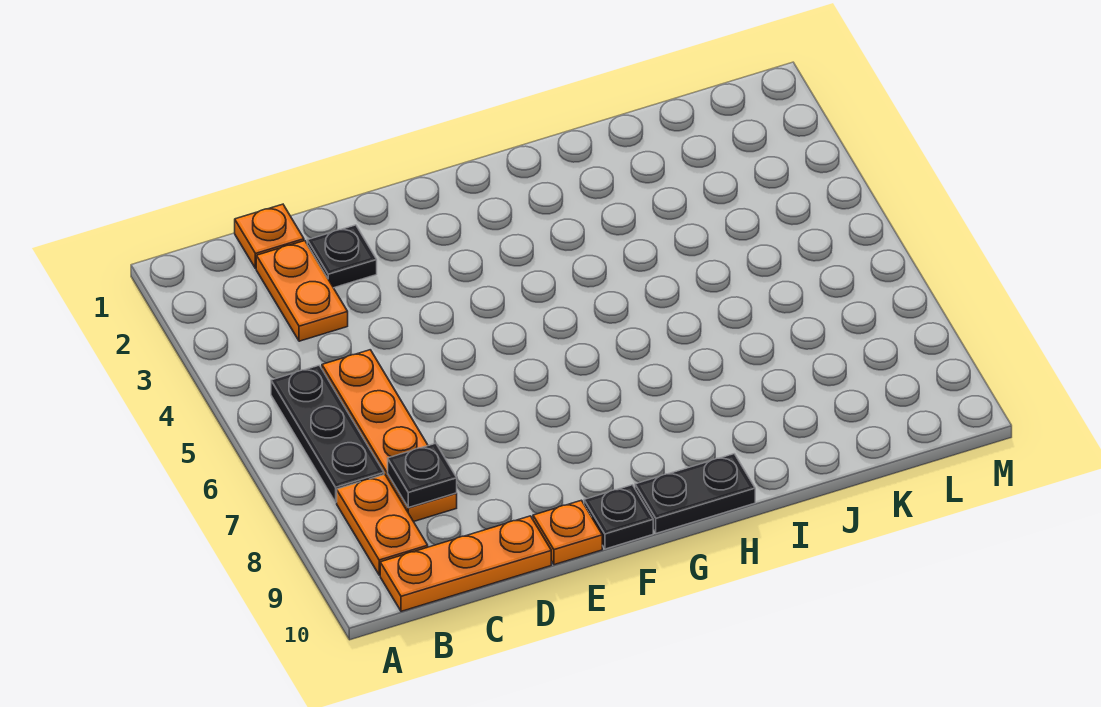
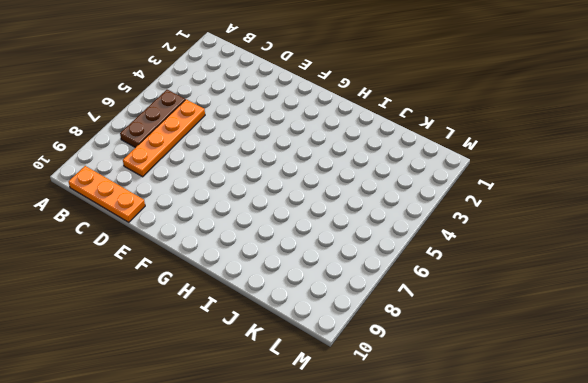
brown 1x3 plate [120,90,185,148] -> black 1x3 plate [271,365,384,502]
none -> orange 1x2 plate [337,474,428,575]
none -> orange 1x1 plate [235,204,304,269]

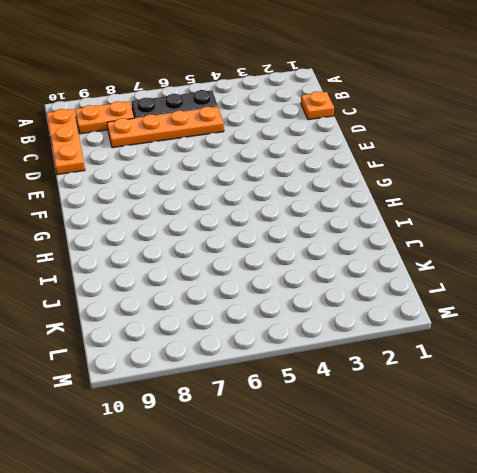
none -> orange 1x2 plate [256,241,348,341]
none -> black 1x1 plate [307,225,377,288]

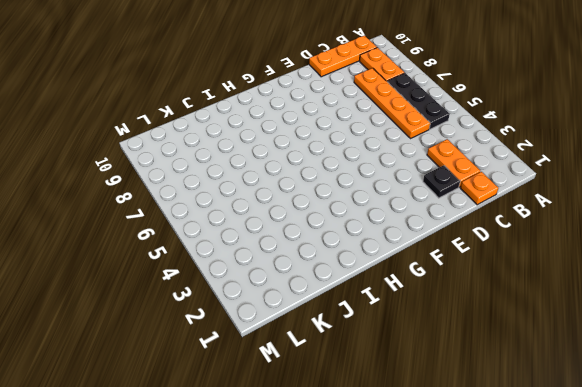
none -> orange 1x1 plate [533,500,602,565]
none -> black 1x1 plate [584,485,653,549]

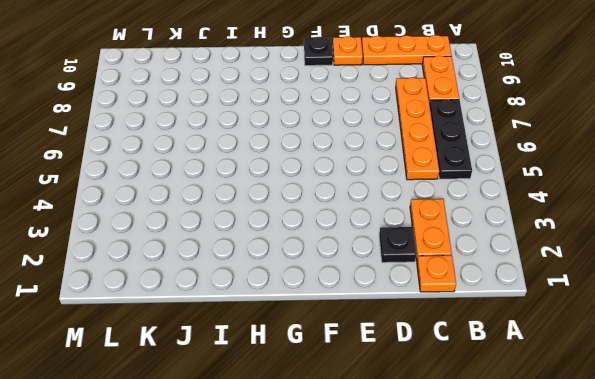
none -> black 1x2 plate [635,454,755,533]
none -> black 1x1 plate [388,443,457,508]

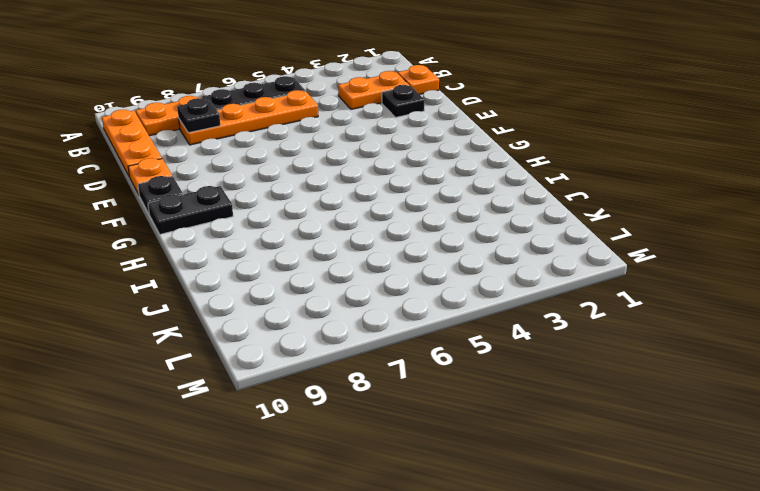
black 1x2 plate [148,186,233,234] -> black 1x2 plate turned to [635,454,755,533]

